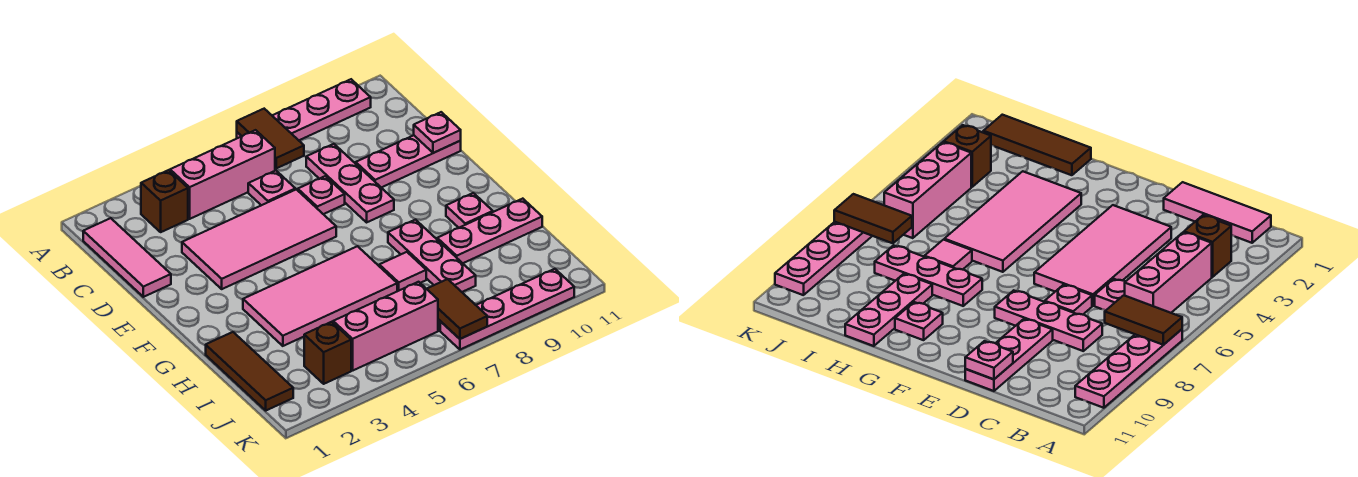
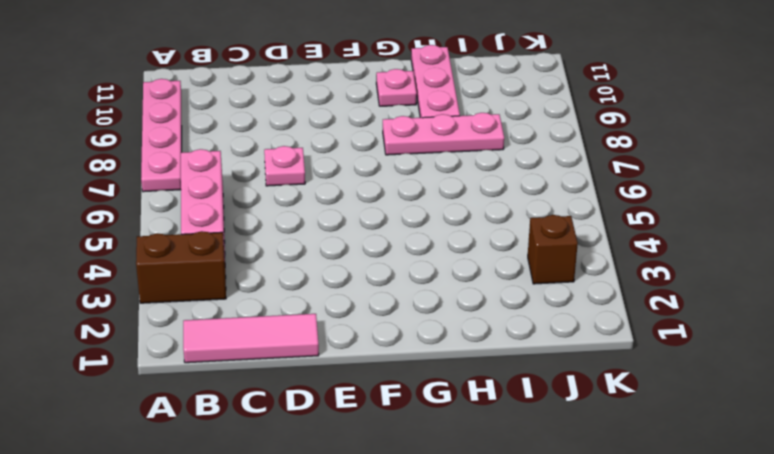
brown 1x2 brick [136,231,226,303] -> brown 1x1 brick [141,170,188,232]
none -> pink 1x1 plate [248,171,295,205]
none -> pink 1x3 plate [306,144,394,222]
none -> pink 2x4 tile [182,189,336,289]

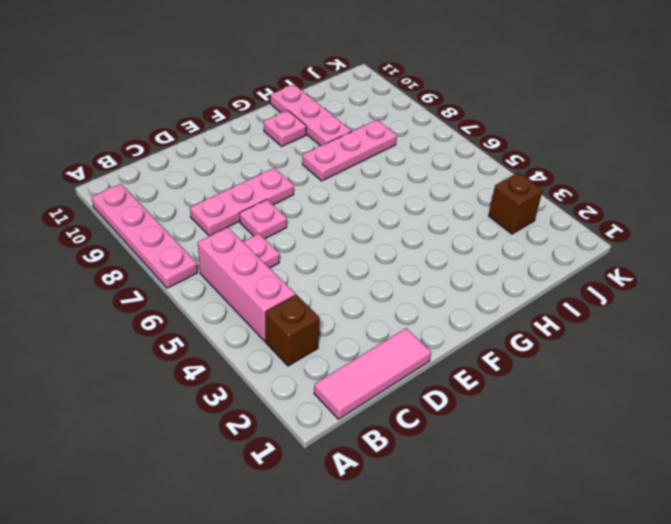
none -> pink 2x4 tile [182,189,336,289]
none -> pink 1x3 plate [356,135,461,188]
none -> pink 2x4 tile [243,246,397,346]

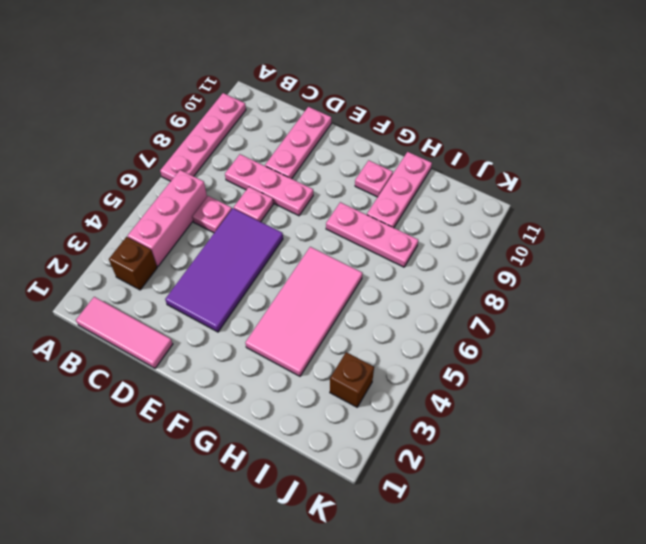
purple 2x4 tile [165,208,283,332] -> pink 2x4 tile [182,189,336,289]
none -> brown 1x3 tile [206,332,293,410]
none -> pink 1x1 tile [379,252,426,291]
none -> pink 1x3 brick [333,282,438,370]

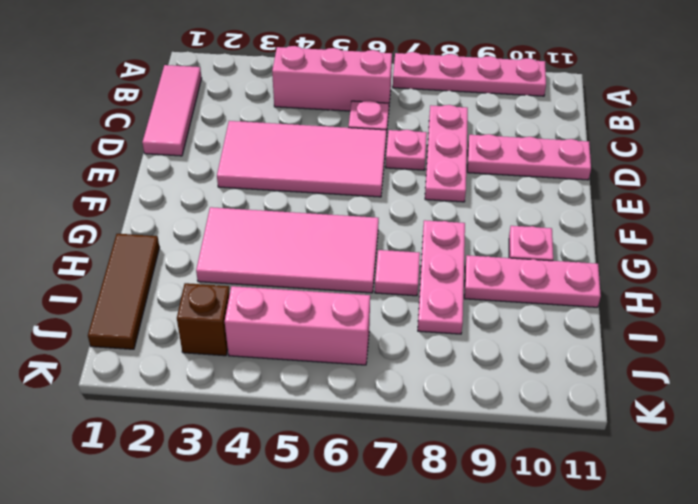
none -> brown 1x1 brick [141,170,188,232]
none -> pink 1x4 plate [440,269,574,349]
none -> brown 1x2 tile [237,109,304,168]

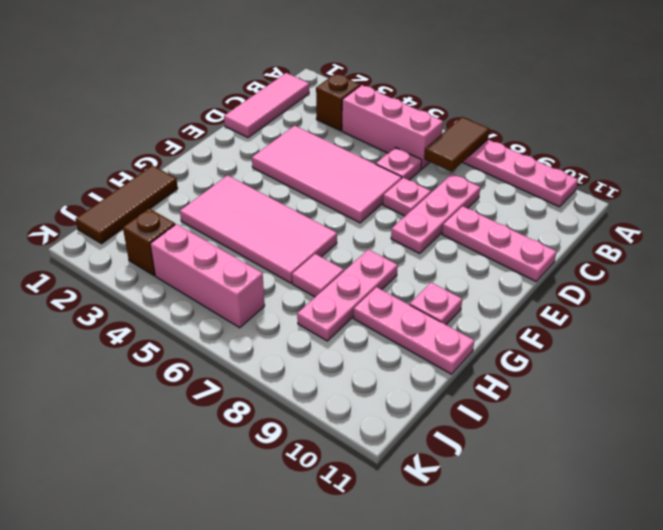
none -> pink 1x4 plate [440,269,574,349]
none -> pink 1x1 plate [414,112,461,153]
none -> brown 1x2 tile [427,279,487,339]

